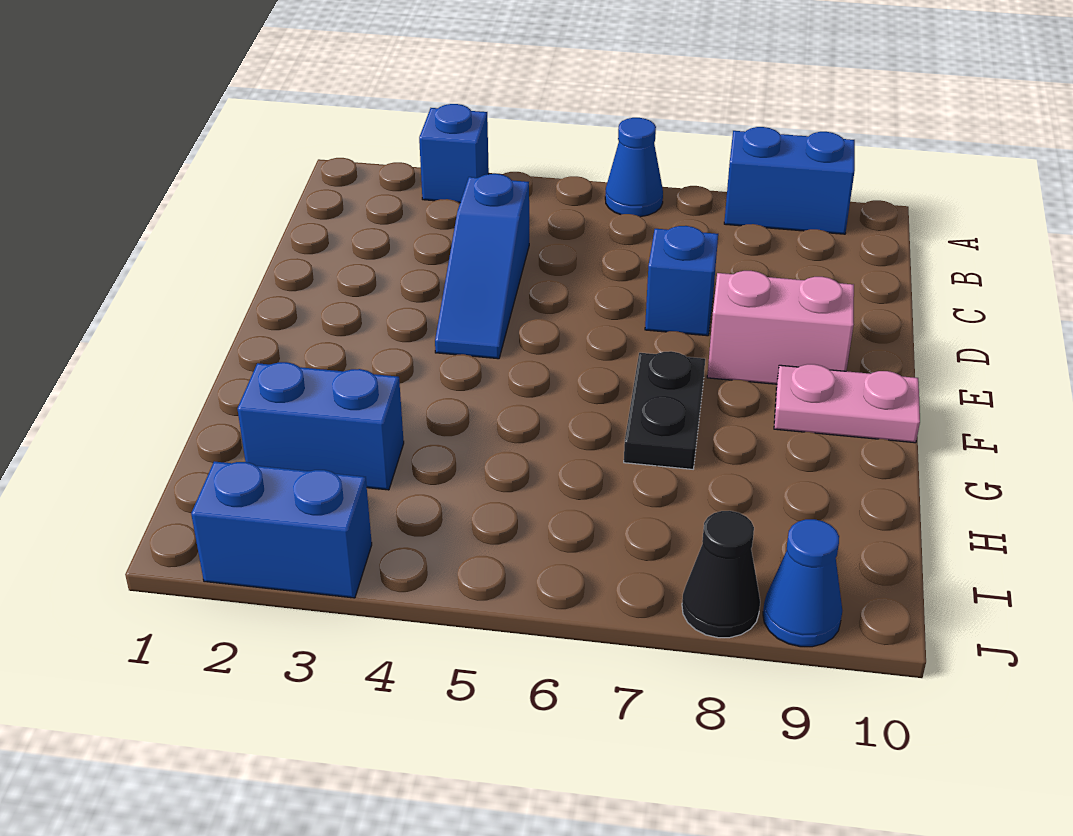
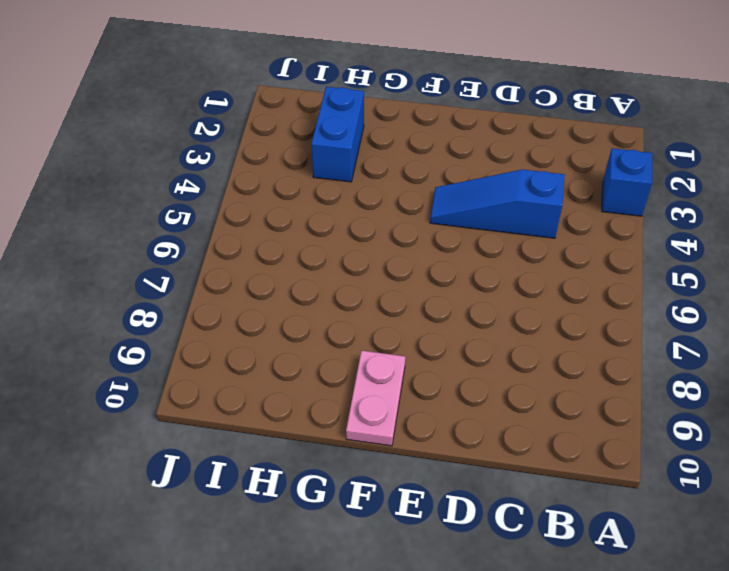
none -> blue 1x1 cone [605,118,663,217]
none -> blue 1x2 brick [724,127,855,234]
none -> blue 1x1 brick [645,226,718,336]

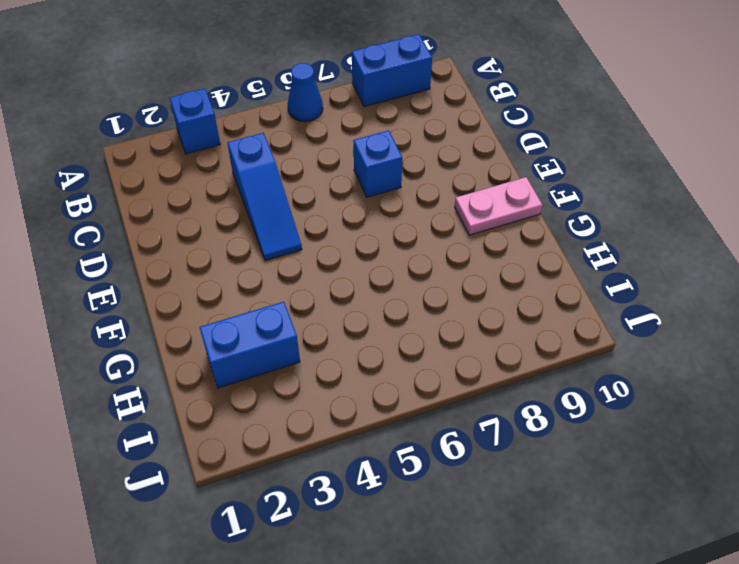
none -> pink 1x2 brick [707,271,854,384]
none -> black 1x2 plate [624,351,705,469]
none -> blue 1x2 brick [191,462,372,598]

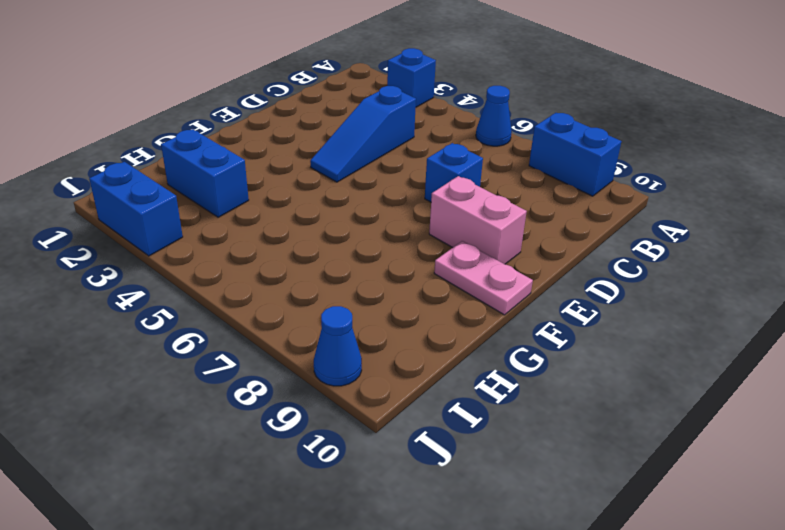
none -> black 1x2 plate [624,351,705,469]
none -> black 1x1 cone [682,511,760,638]

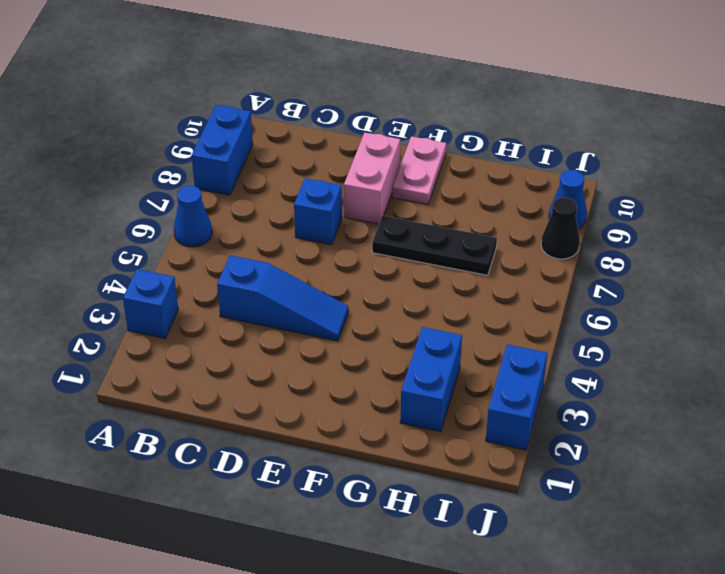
black 1x3 plate [372,216,497,275] -> black 1x2 plate [624,351,705,469]

